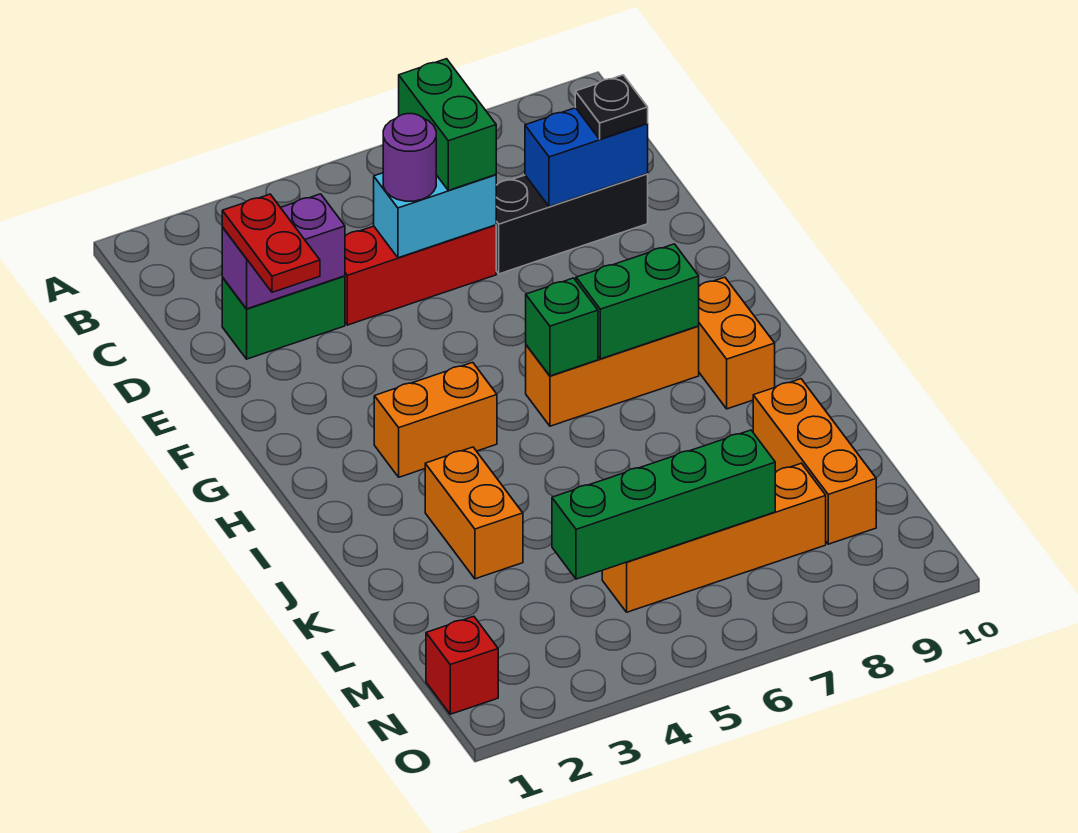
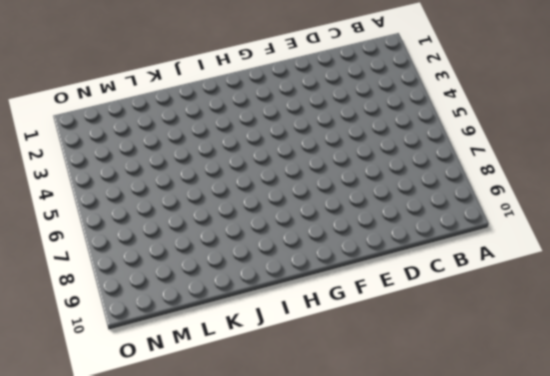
none -> green 1x2 brick [222,276,345,359]
none -> red 1x3 brick [345,225,496,325]
none -> black 1x3 brick [496,174,648,274]

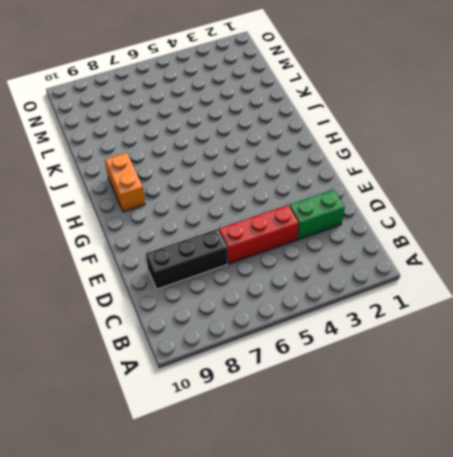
none -> orange 1x2 brick [374,362,497,477]
none -> orange 1x3 brick [526,326,699,426]
none -> orange 1x2 brick [425,447,523,579]

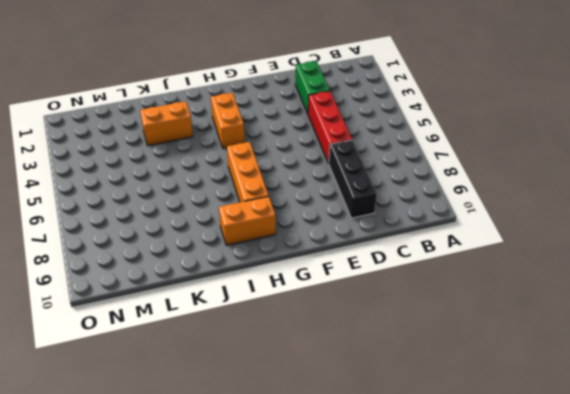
none -> orange 1x3 brick [753,379,876,544]
none -> orange 1x4 brick [602,463,826,612]
none -> red 1x1 brick [426,616,498,714]

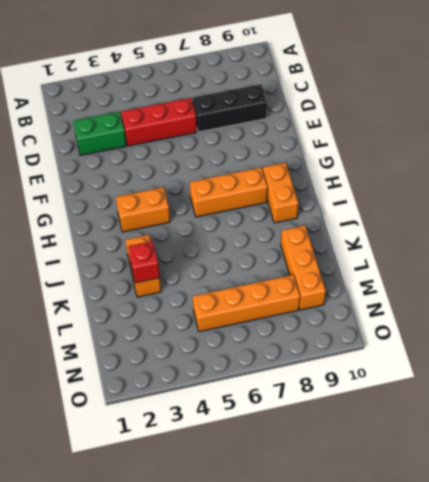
red 1x1 brick [128,241,160,283] -> red 1x1 brick moved to [426,616,498,714]
none -> purple 1x2 brick [222,194,345,309]
none -> cyan 1x2 brick [374,173,496,258]
none -> blue 1x2 brick [525,108,648,207]

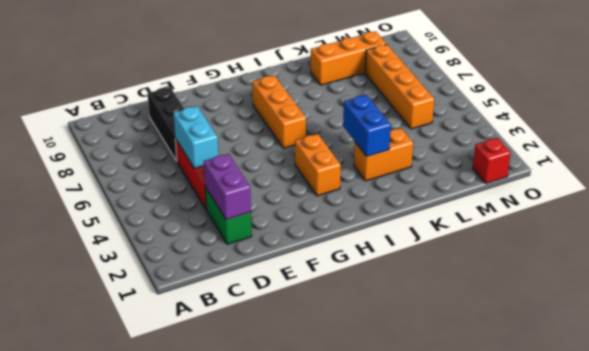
blue 1x2 brick [343,95,391,157] -> blue 1x2 brick moved to [525,108,648,207]
none -> orange 1x2 brick [699,277,775,409]
none -> green 1x1 brick [526,278,598,376]
none -> green 1x2 brick [576,244,699,359]

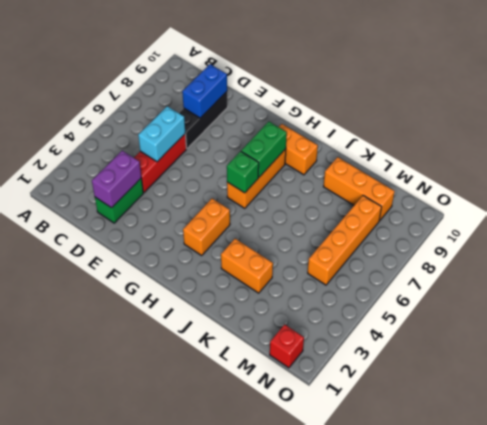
none -> green 1x4 brick [552,430,775,579]
none -> green 1x2 brick [399,59,496,190]
none -> red 1x2 plate [222,194,320,292]

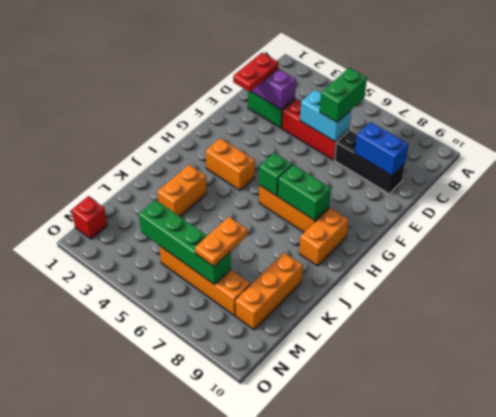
orange 1x2 plate [195,217,247,266] -> none
none -> purple 1x1 round brick [383,114,436,201]
none -> black 1x1 plate [575,75,648,139]

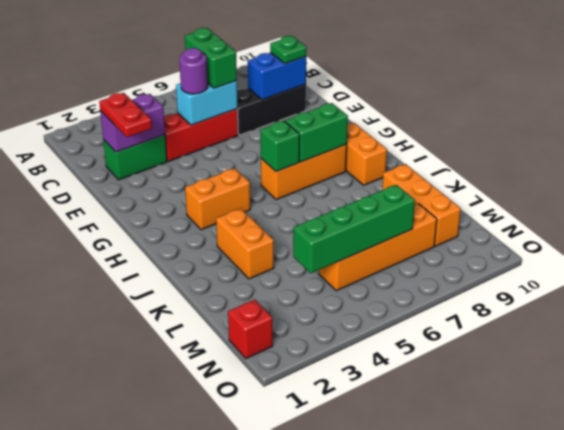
green 1x1 plate [270,36,307,64] -> black 1x1 plate [575,75,648,139]

